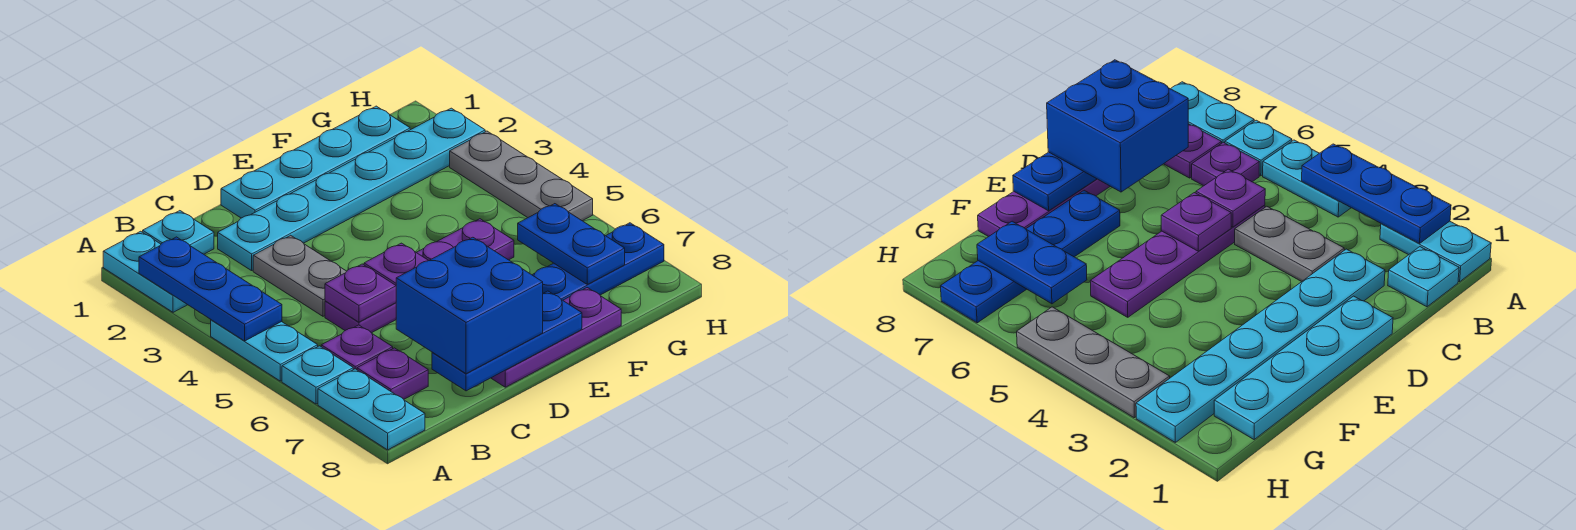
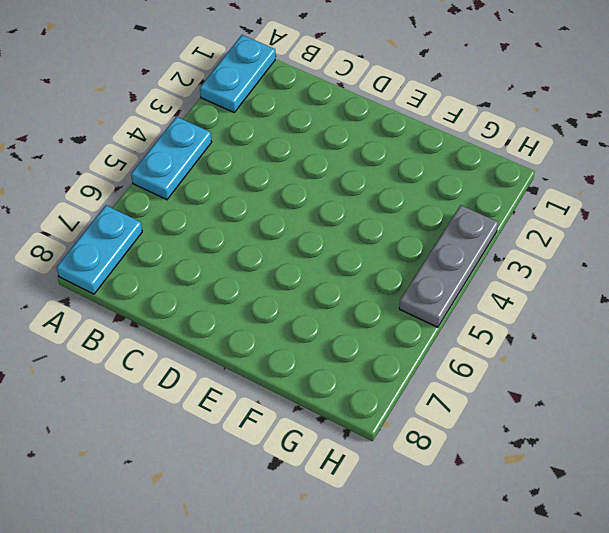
none -> cyan 1x1 plate [282,346,353,404]
none -> cyan 1x1 plate [143,211,214,254]
none -> purple 1x1 plate [321,325,393,370]

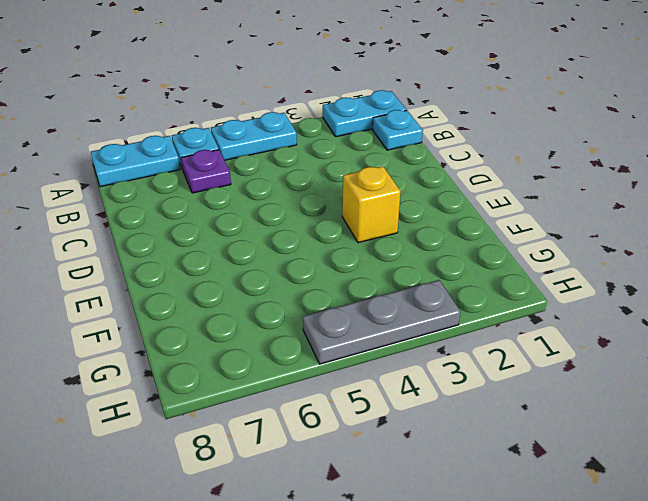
yellow 1x1 brick [342,166,401,243] -> none
none -> purple 1x1 plate [357,348,428,399]
none -> cyan 1x6 plate [218,108,485,271]
none -> grey 1x2 plate [253,235,347,316]

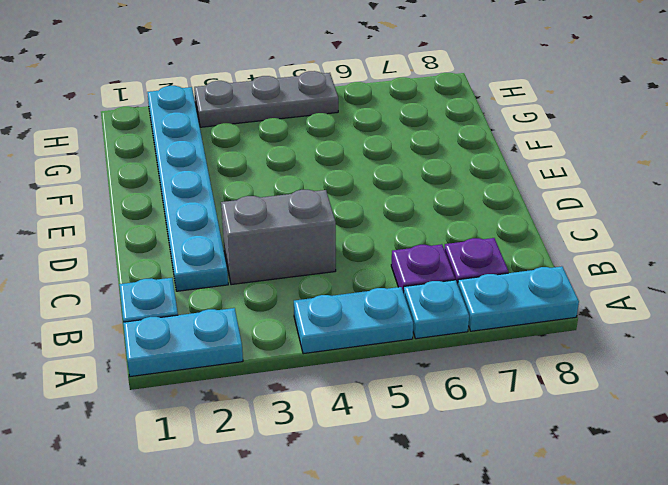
grey 1x2 brick [221,190,336,285] -> grey 1x2 plate [253,235,347,316]
none -> purple 1x4 plate [325,219,514,333]
none -> cyan 1x4 plate [221,106,410,218]
none -> purple 1x3 plate [491,288,621,387]

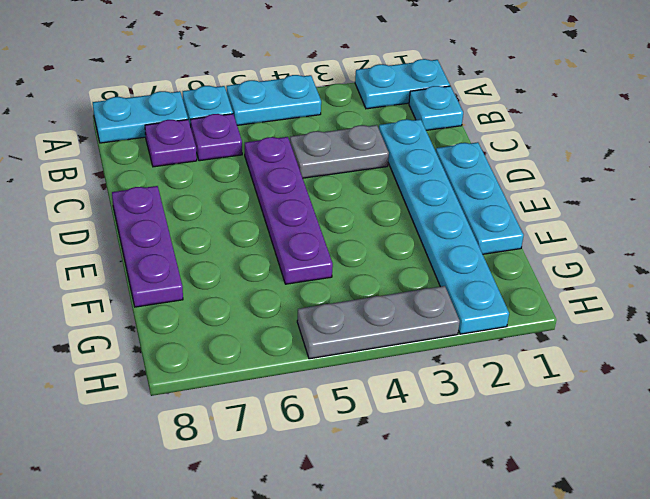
cyan 1x3 plate [436,142,524,254] -> cyan 1x4 plate [221,106,410,218]
none -> blue 1x4 plate [533,223,664,300]
none -> blue 1x3 plate [139,237,282,341]
none -> purple 1x1 plate [325,264,396,322]

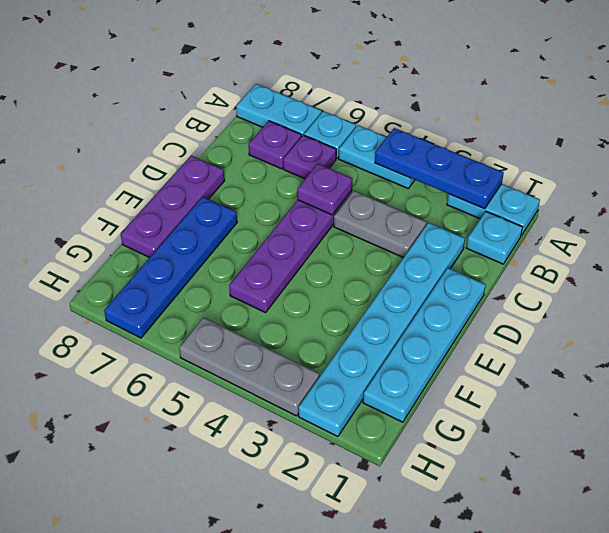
none -> blue 1x3 plate [432,291,582,391]
none -> purple 1x1 plate [364,243,428,285]
none -> blue 1x2 plate [518,204,625,284]

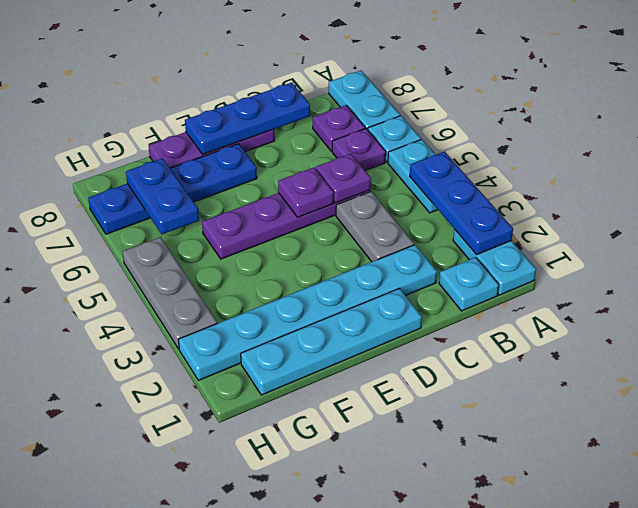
none -> blue 2x2 brick [396,237,543,374]

